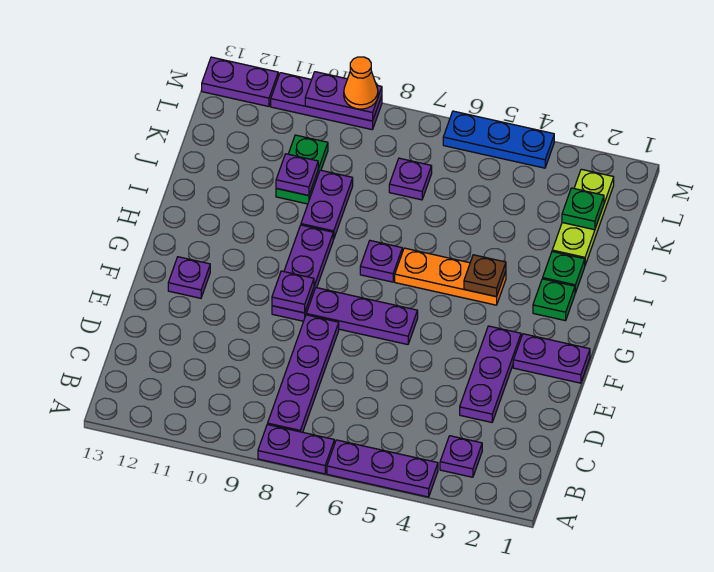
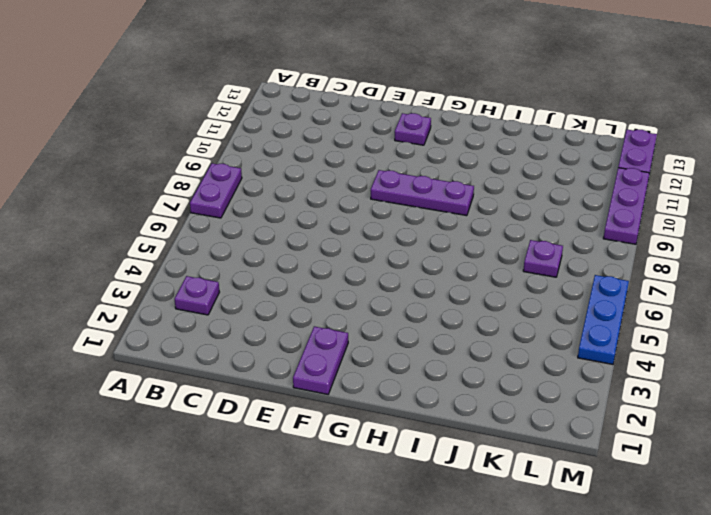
none -> purple 1x3 plate [327,440,438,497]
none -> purple 1x4 plate [268,315,339,432]
none -> purple 1x3 plate [460,326,521,422]

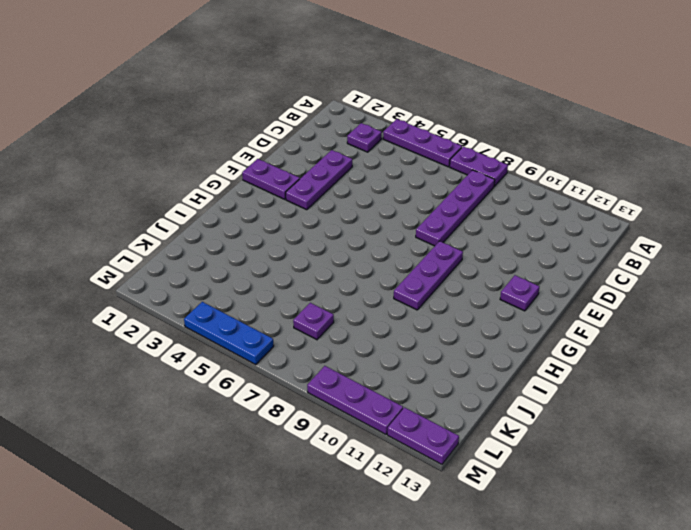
none -> purple 1x3 plate [306,288,418,345]
none -> green 1x1 plate [533,279,575,321]
none -> orange 1x3 plate [395,248,506,305]

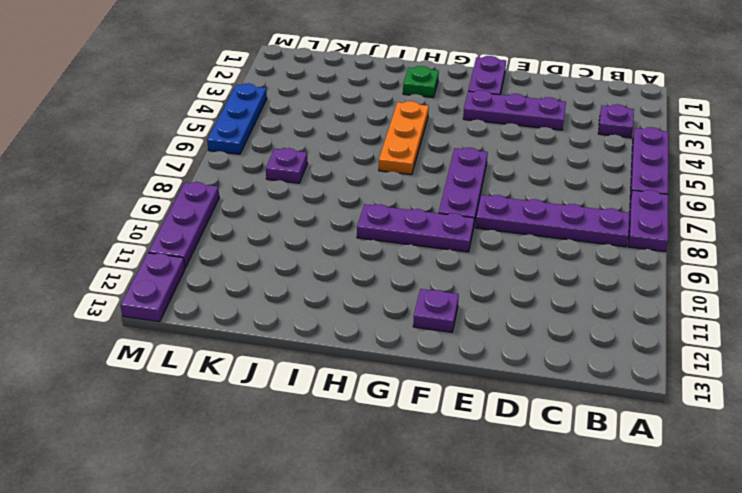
none -> purple 1x1 plate [360,241,402,282]
none -> green 1x1 plate [543,252,585,293]
none -> purple 1x2 plate [301,170,353,239]

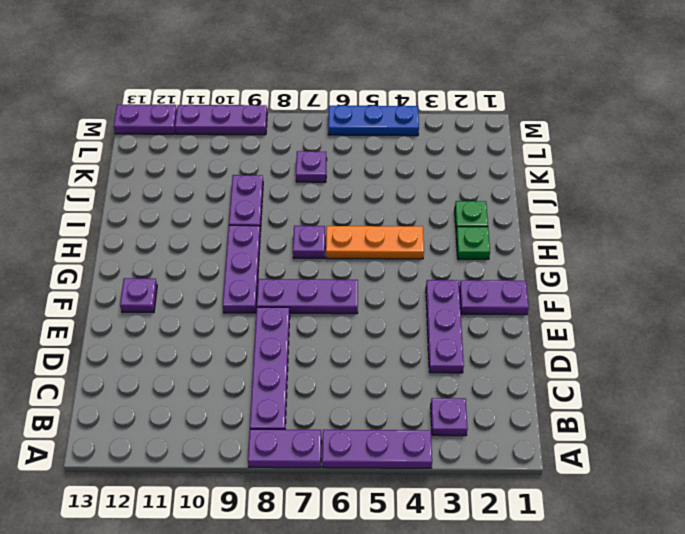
none -> lime 1x3 plate [552,169,614,265]
none -> green 1x2 plate [276,135,328,204]
none -> purple 1x1 plate [272,271,314,313]

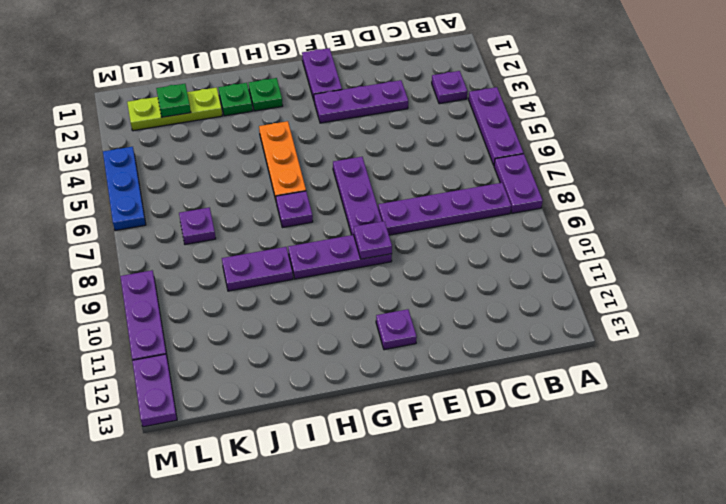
none -> green 1x2 plate [276,135,328,204]
none -> brown 1x1 plate [464,255,506,297]
none -> purple 1x1 plate [276,154,318,196]

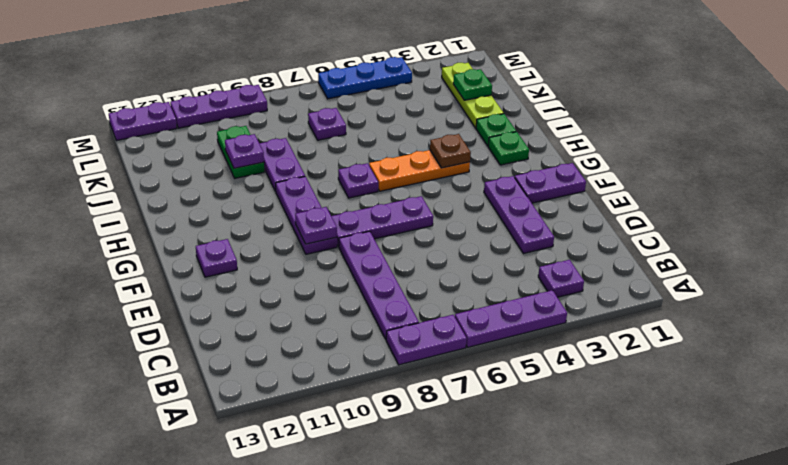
none -> purple 1x2 plate [305,72,382,121]
none -> orange 1x1 cone [344,57,378,109]

